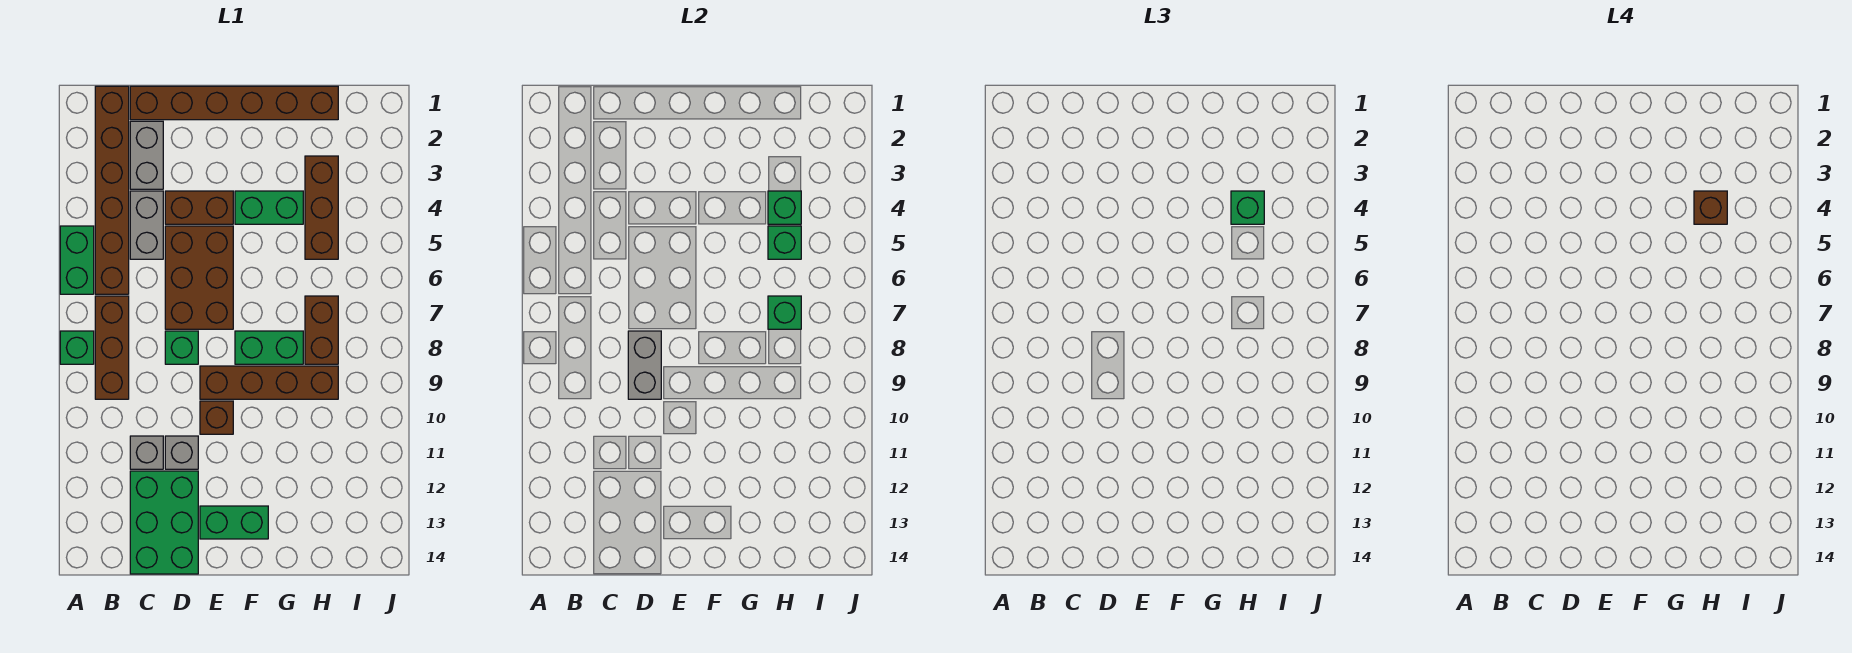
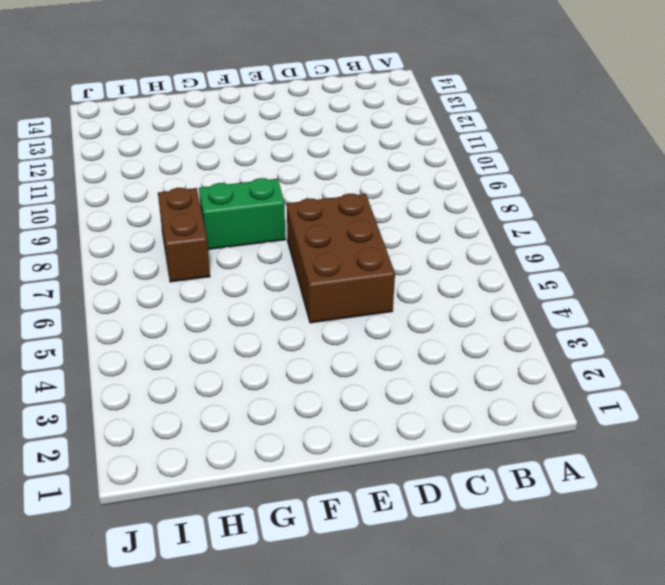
none -> green 1x2 brick [60,226,94,294]
none -> green 1x1 brick [60,331,94,364]
none -> brown 1x6 brick [95,86,129,294]

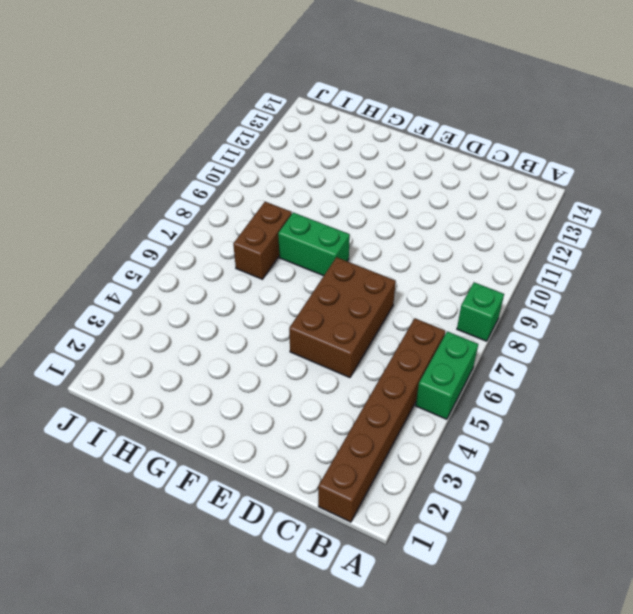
none -> brown 1x3 brick [95,296,129,399]
none -> brown 1x6 brick [130,86,338,120]
none -> grey 1x2 brick [130,121,163,189]

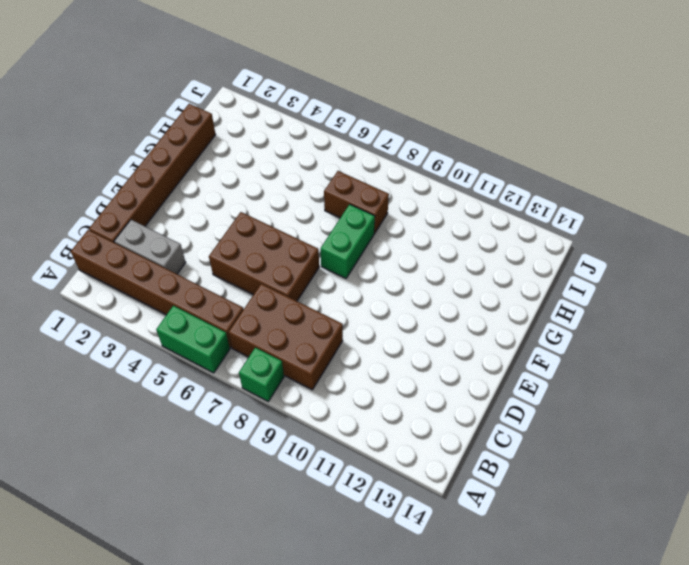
brown 2x3 brick [228,284,343,390] -> brown 1x3 brick [95,296,129,399]
none -> grey 1x2 brick [130,191,163,259]
none -> grey 1x1 brick [130,436,163,469]
none -> green 2x3 brick [130,471,198,574]

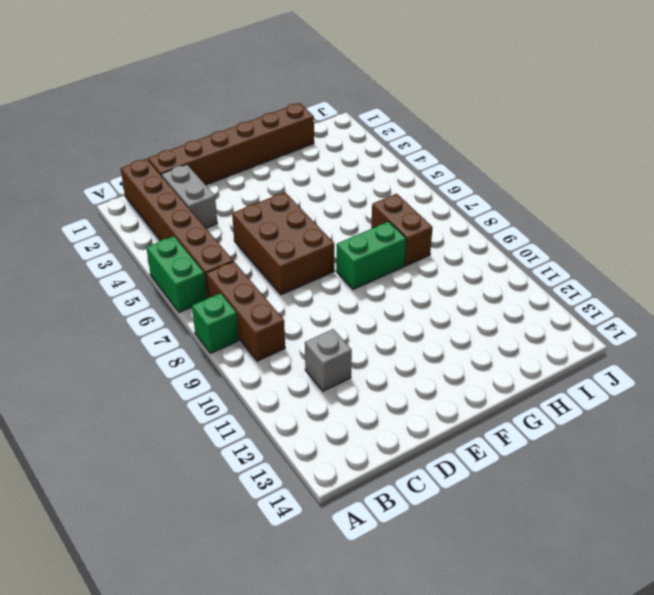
none -> grey 1x2 brick [130,191,163,259]
none -> green 2x3 brick [130,471,198,574]
none -> brown 1x2 brick [165,191,233,224]

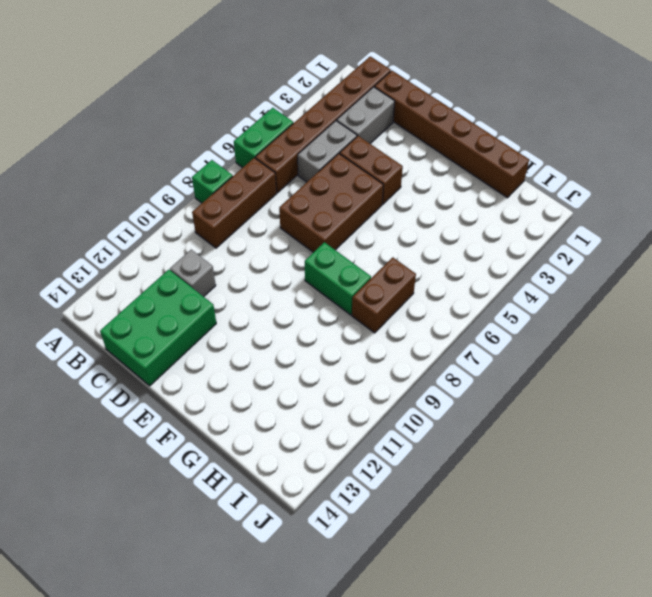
none -> green 1x1 brick [165,331,198,364]
none -> grey 1x1 brick [165,436,198,469]
none -> brown 1x4 brick [200,366,338,399]

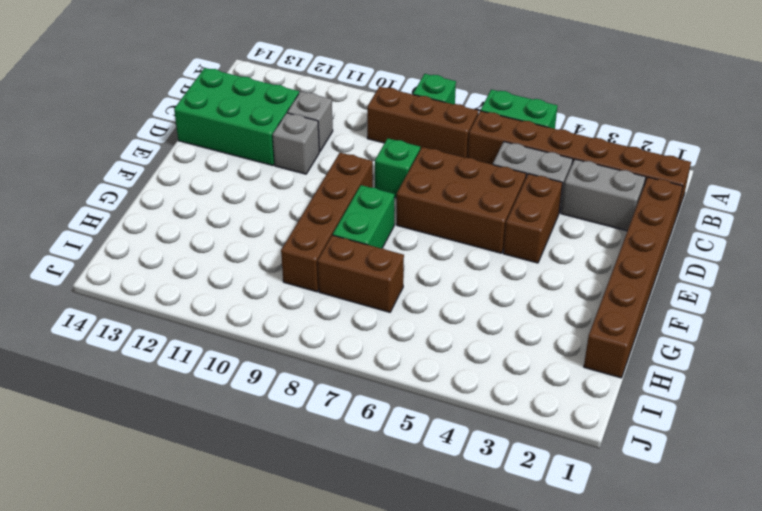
none -> brown 1x1 brick [200,401,233,434]
none -> green 1x2 brick [200,506,268,539]
none -> green 1x2 brick [235,191,303,224]

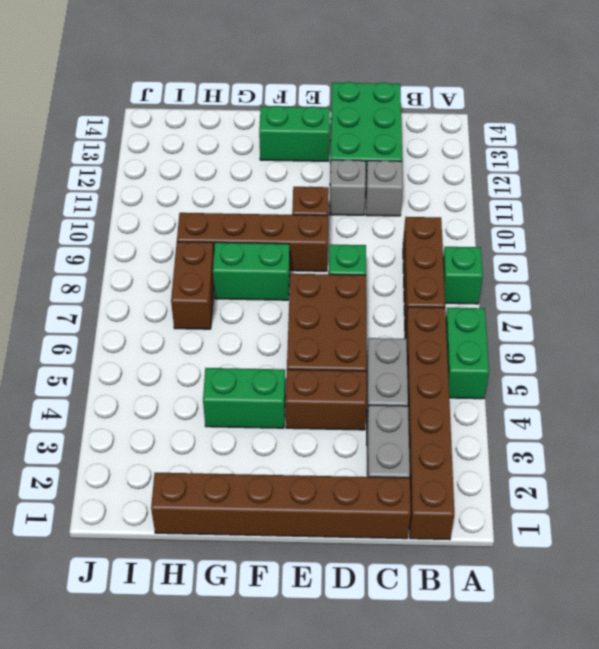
none -> brown 1x3 brick [305,156,338,259]
none -> grey 1x2 brick [628,331,661,399]
none -> green 1x1 brick [768,191,801,224]

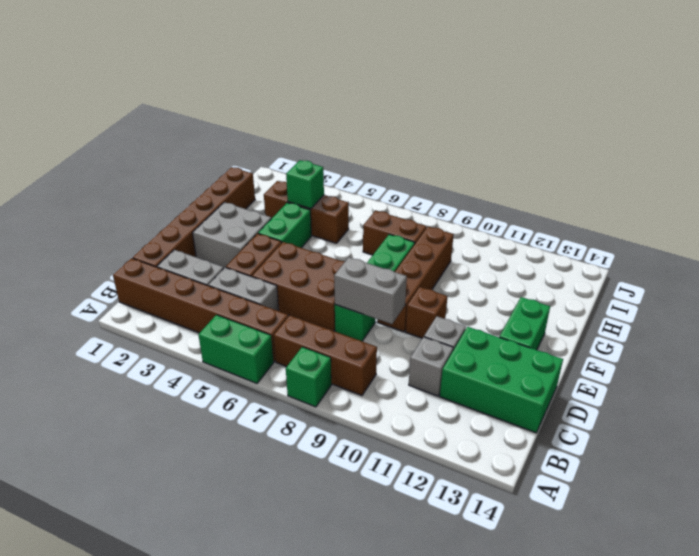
grey 2x2 brick [193,202,271,268] -> none
none -> green 1x1 brick [768,226,801,259]
none -> green 1x1 brick [768,296,801,329]
none -> green 1x1 brick [1231,191,1264,224]

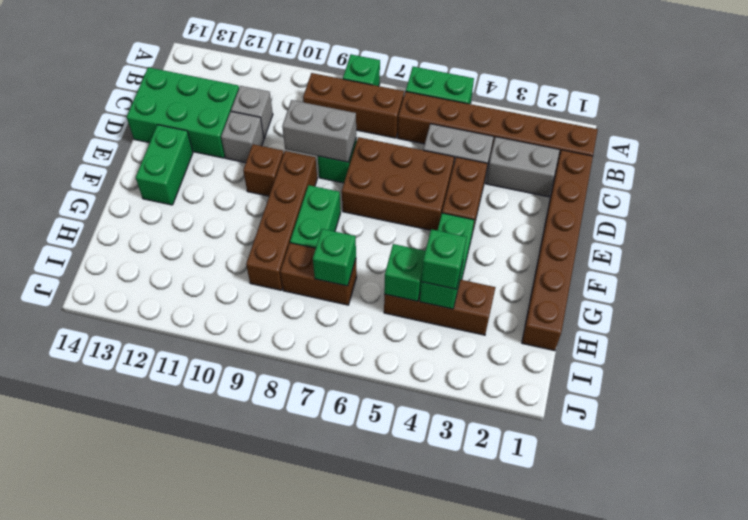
none -> brown 1x1 brick [1694,191,1727,224]

